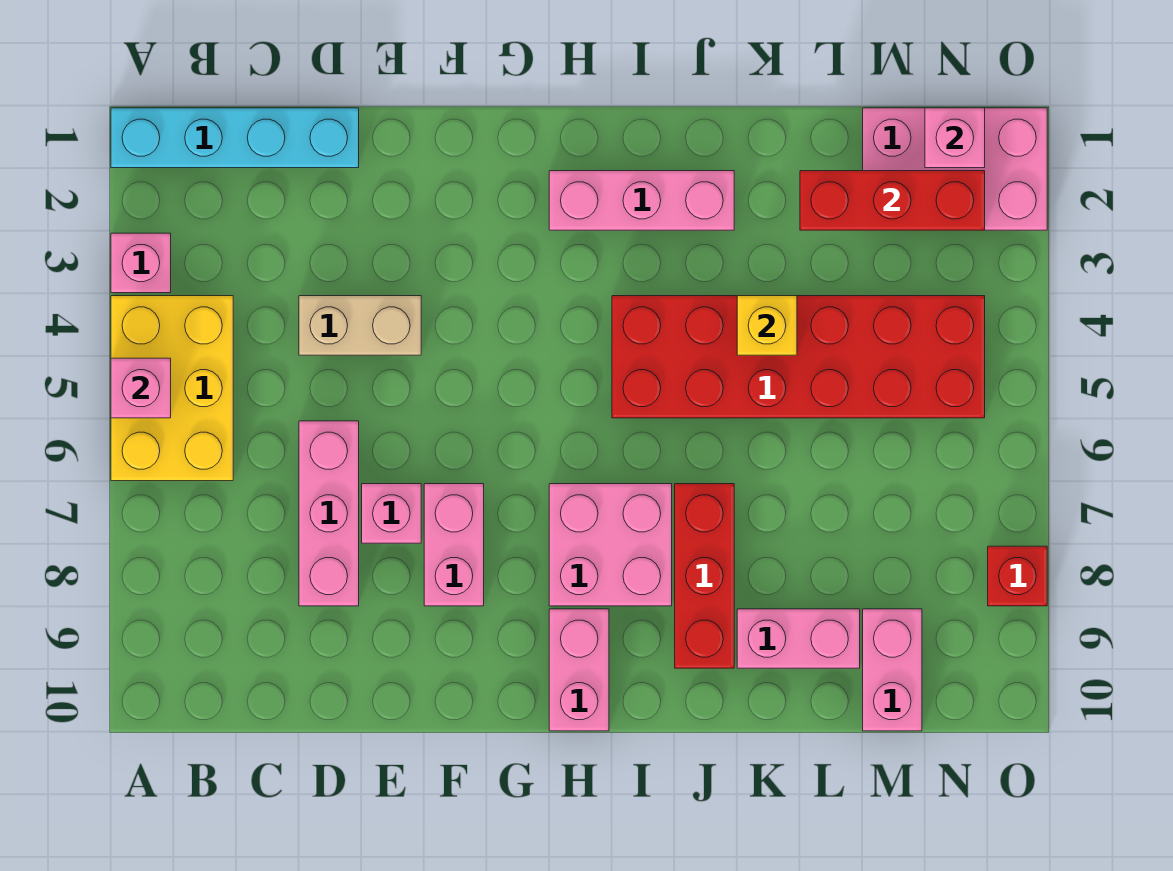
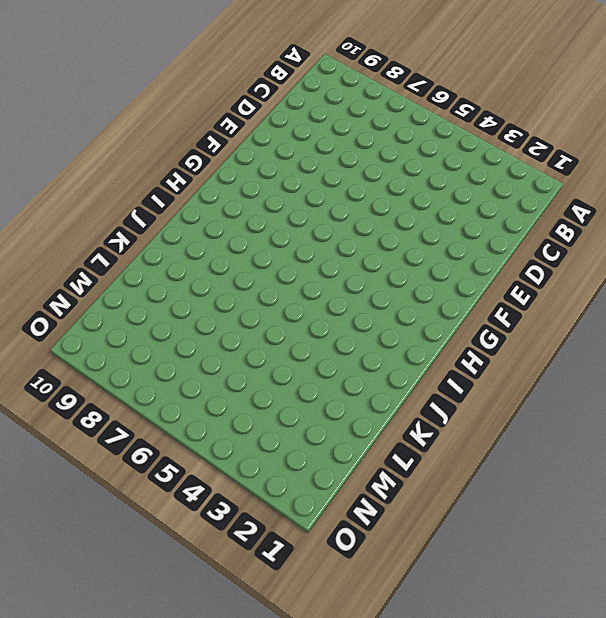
none -> cyan 1x4 brick [111,108,359,168]
none -> pink 1x1 brick [111,233,171,293]
none -> yellow 2x3 brick [111,296,233,481]

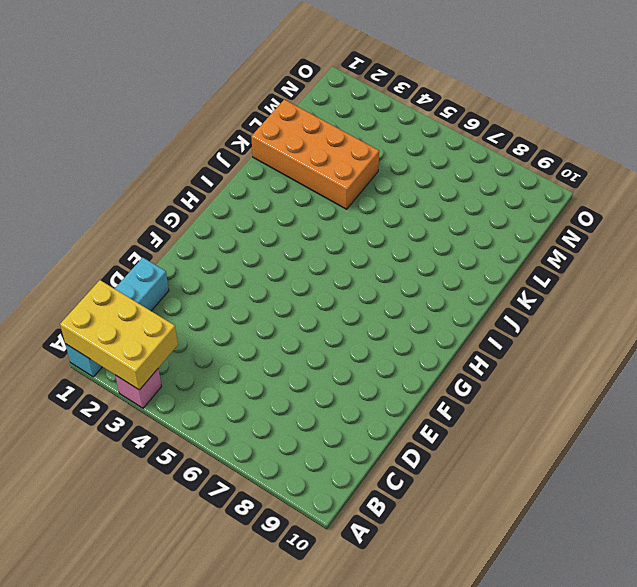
yellow 2x3 brick [60,280,178,390] -> yellow 2x3 brick moved to [111,296,233,481]
orange 2x4 brick [251,100,379,209] -> red 2x6 brick [612,296,985,418]
none -> tan 1x2 brick [299,296,421,355]
none -> pink 1x3 brick [299,421,359,606]
none -> pink 1x1 brick [362,484,421,543]

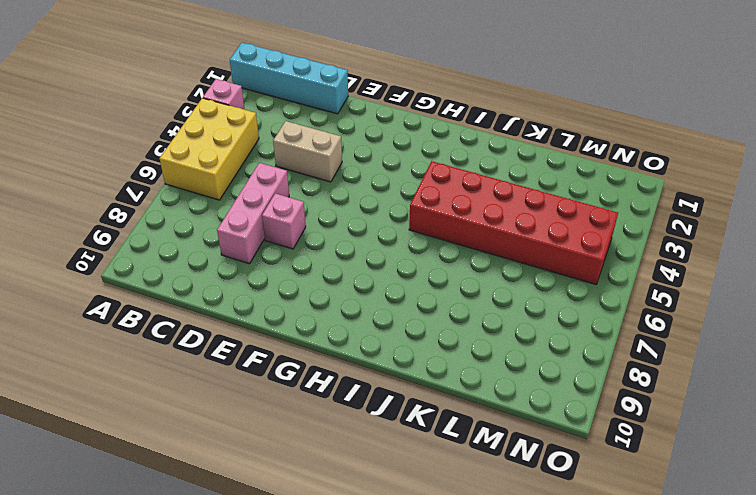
none -> pink 1x2 brick [424,484,484,606]
none -> pink 1x3 brick [549,171,734,230]
none -> pink 2x2 brick [549,484,672,606]

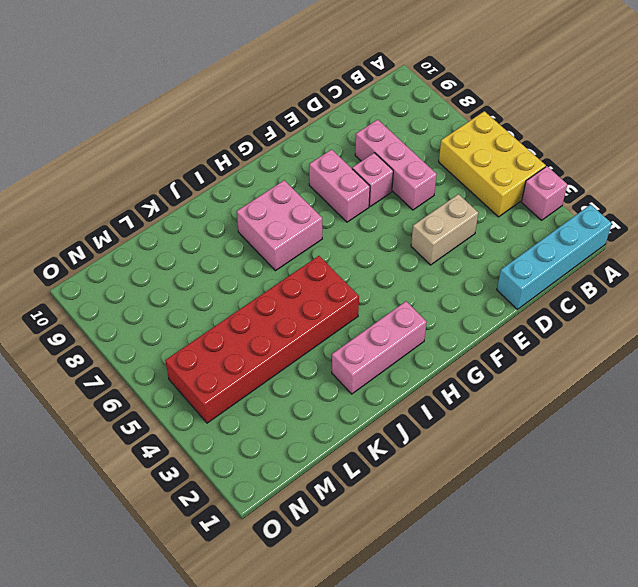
none -> pink 1x2 brick [549,609,609,731]
none -> red 1x3 brick [675,484,734,668]
none -> pink 1x2 brick [737,609,860,668]

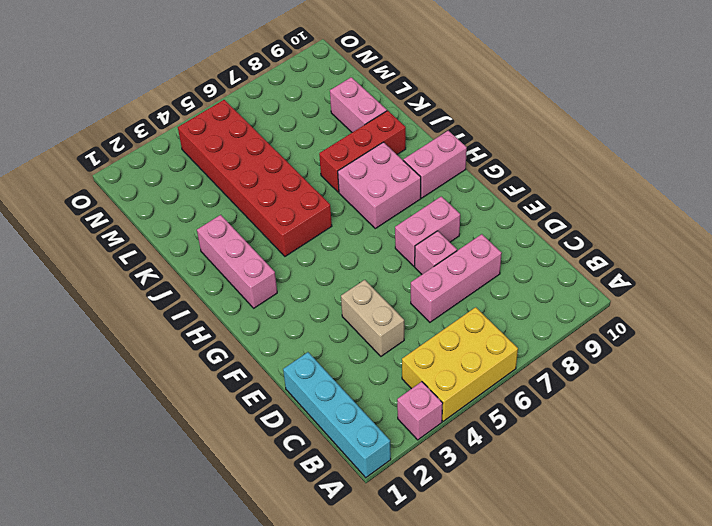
none -> pink 2x3 brick [863,108,1047,230]
none -> pink 1x2 brick [863,609,922,731]
none -> red 1x1 brick [988,546,1047,606]

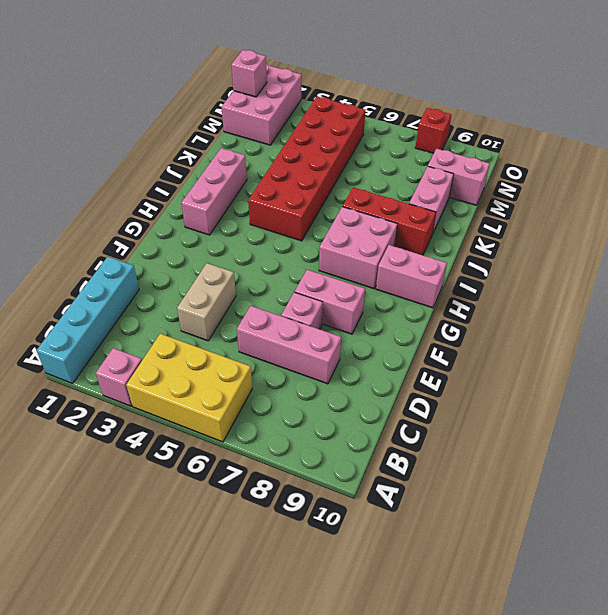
none -> pink 1x1 brick [111,358,171,418]
none -> yellow 1x1 brick [737,296,797,355]
none -> red 1x3 brick [800,171,985,230]

